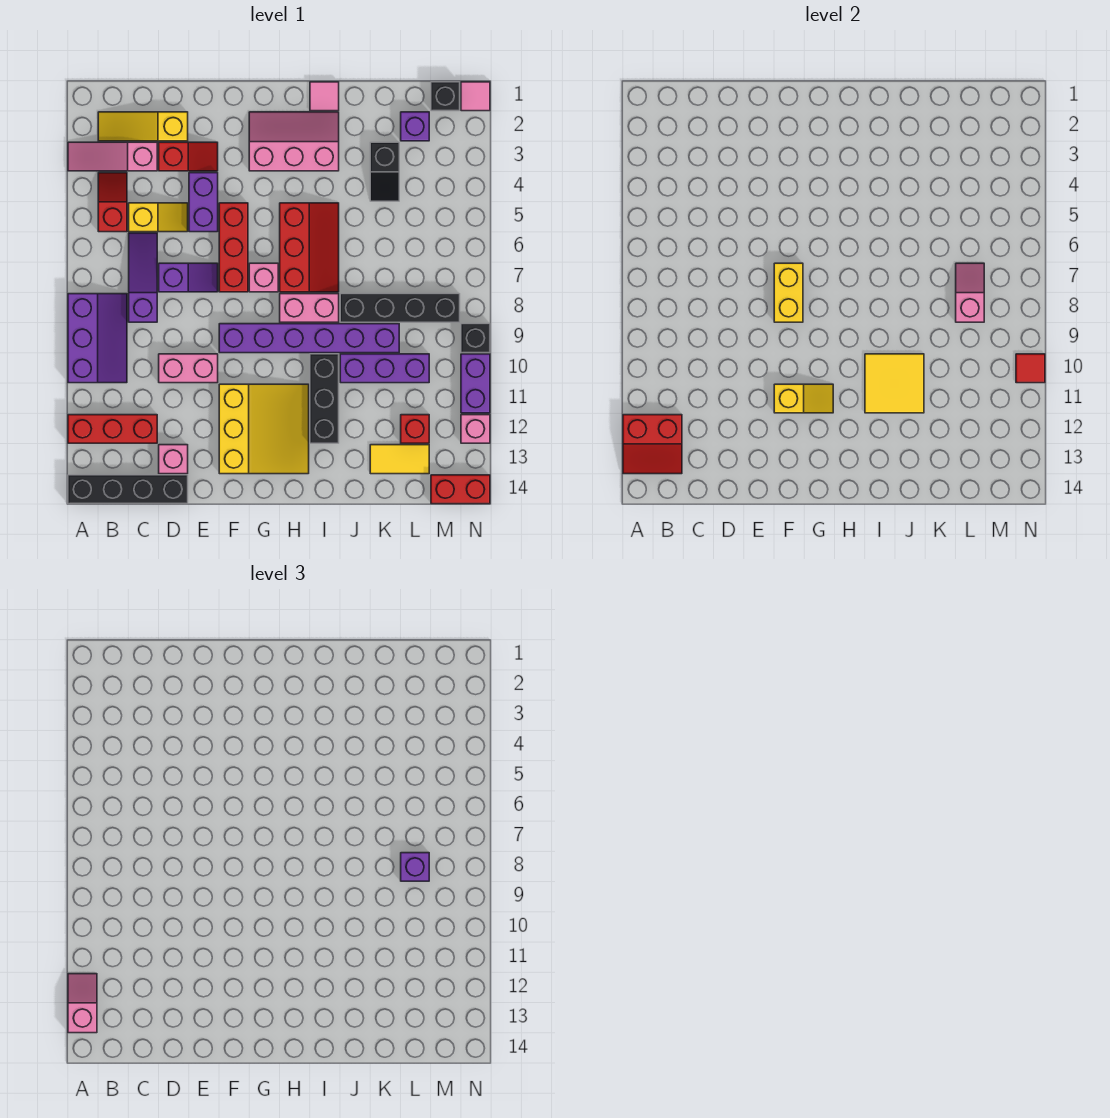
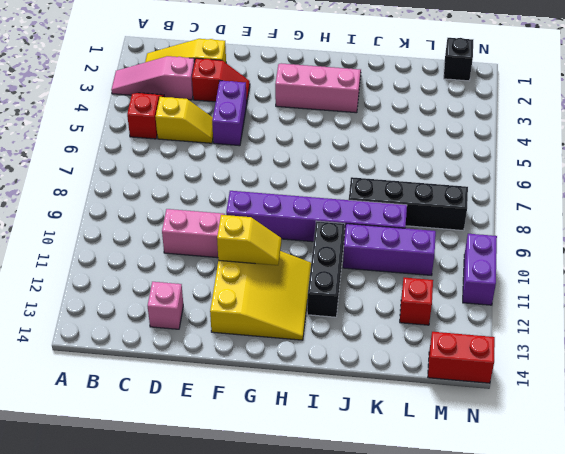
none -> purple 2x3 slope [68,294,127,383]
none -> red 1x3 brick [68,415,157,443]
none -> black 1x4 brick [68,475,188,504]
none -> purple 1x3 slope [129,233,157,322]

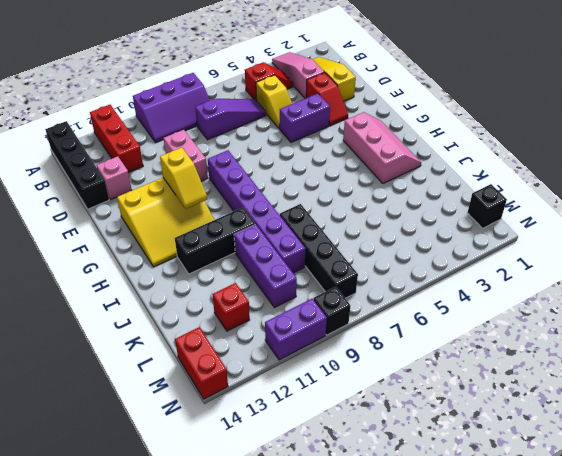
none -> purple 1x2 slope [159,263,218,292]
none -> red 1x3 brick [219,203,248,292]
none -> pink 1x1 brick [249,263,278,292]
none -> red 2x3 slope [280,203,339,292]

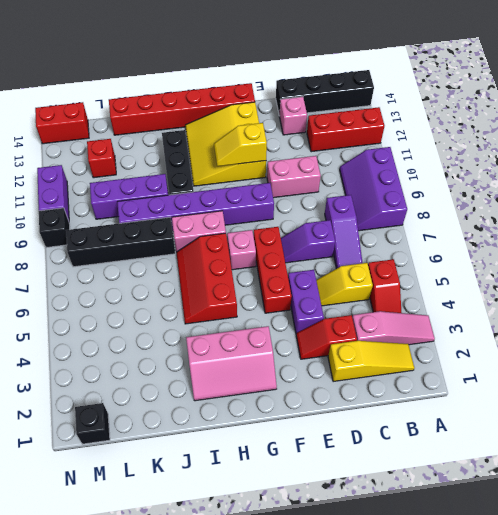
red 1x6 brick [109,83,255,135] -> none
none -> pink 1x1 tile [310,82,339,111]
none -> black 1x2 slope [370,142,399,201]
none -> yellow 1x2 tile [370,445,429,474]
none -> purple 1x1 brick [401,112,429,141]

